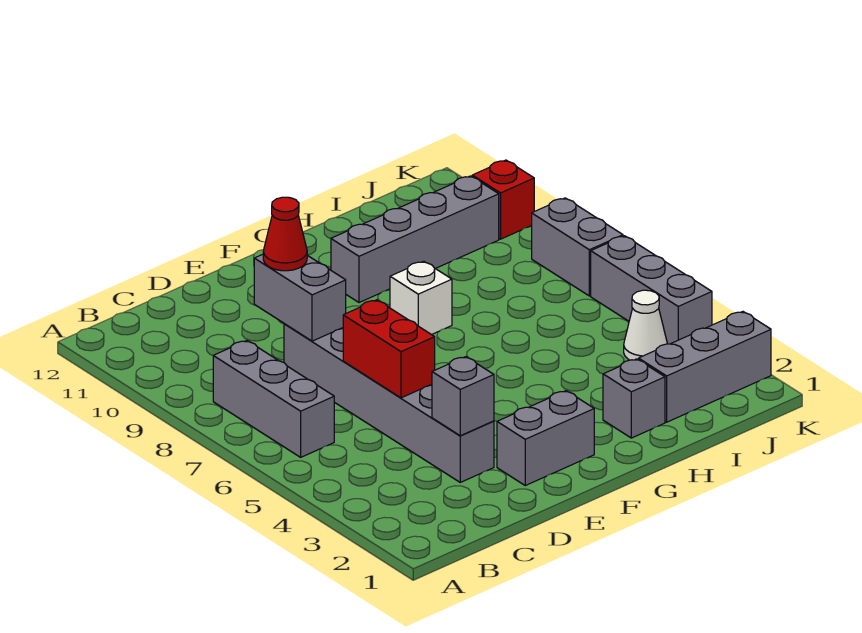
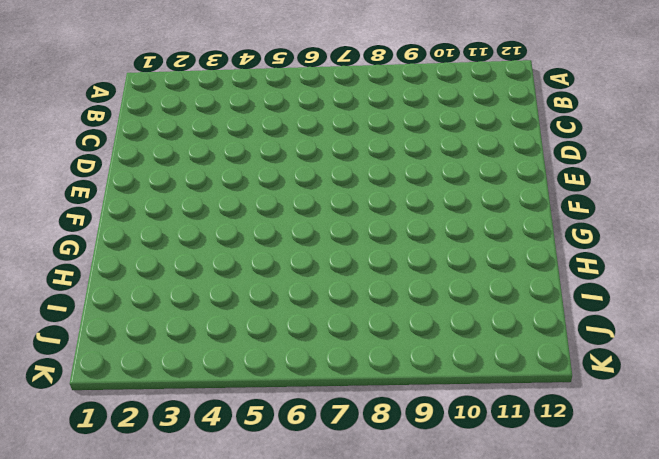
none -> grey 1x3 brick [213,341,334,457]
none -> grey 1x6 brick [284,324,494,482]
none -> grey 1x2 brick [497,391,594,485]

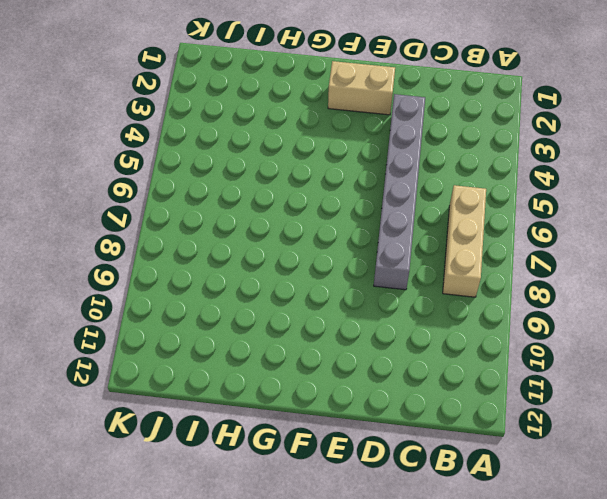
tan 1x3 brick [443,185,486,297] -> grey 1x3 brick [213,341,334,457]
tan 1x2 brick [328,61,395,115] -> grey 1x2 brick [497,391,594,485]
none -> white 1x1 brick [390,261,452,335]
none -> grey 1x4 brick [331,176,499,303]
none -> grey 1x1 brick [603,359,665,438]

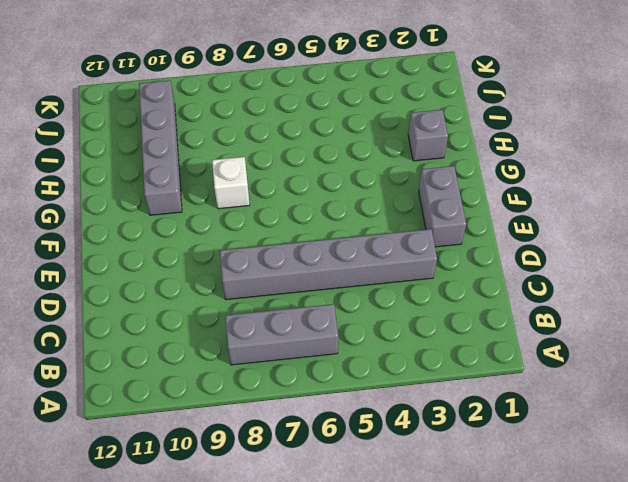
none -> grey 1x3 brick [639,312,771,422]
none -> white 1x1 cone [624,290,667,360]
none -> grey 1x3 brick [591,236,712,344]

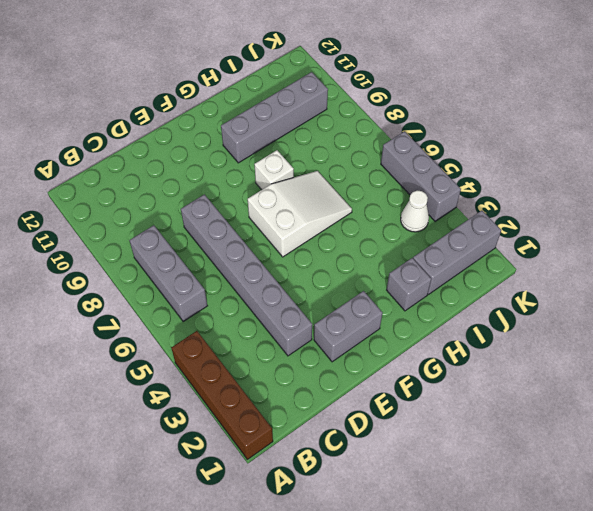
brown 1x4 brick [172,331,273,460] -> none
white 2x3 slope [248,171,352,257] -> none
none -> grey 1x2 brick [532,198,623,296]
none -> red 1x1 brick [472,160,534,239]
none -> grey 1x1 brick [432,357,494,436]

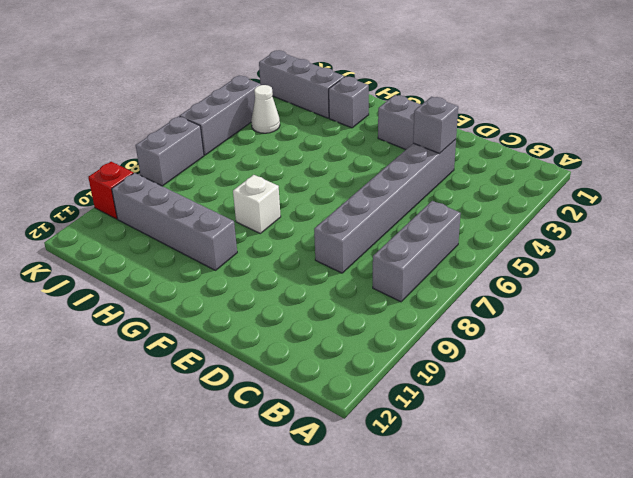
none -> red 1x2 brick [343,300,435,398]
none -> grey 1x2 brick [254,254,346,341]
none -> red 1x1 cone [263,197,307,271]

